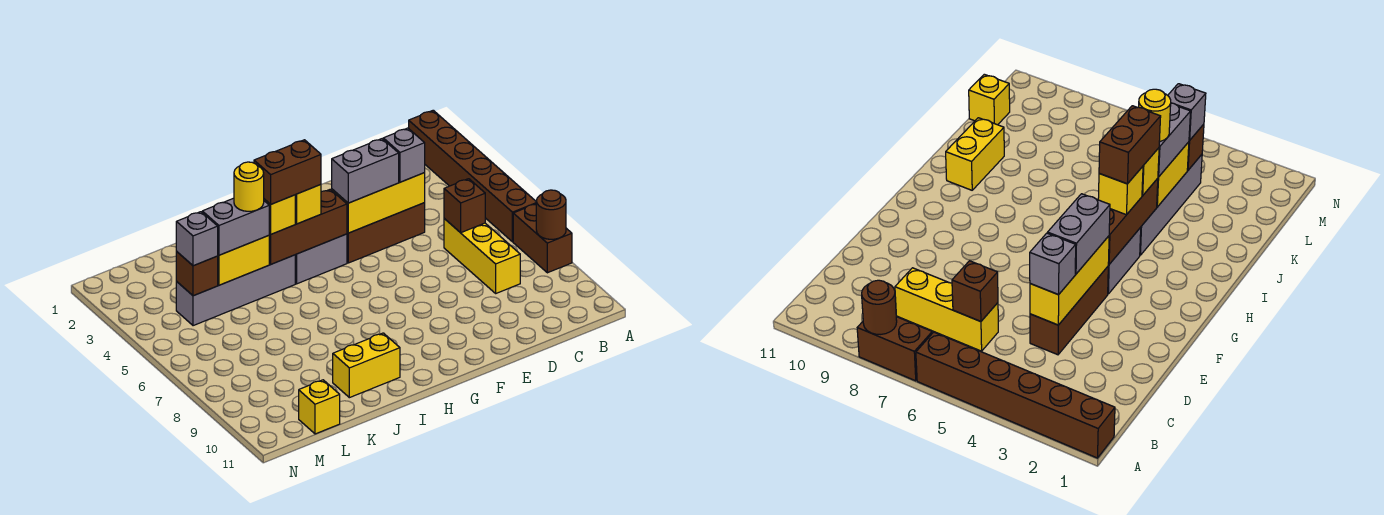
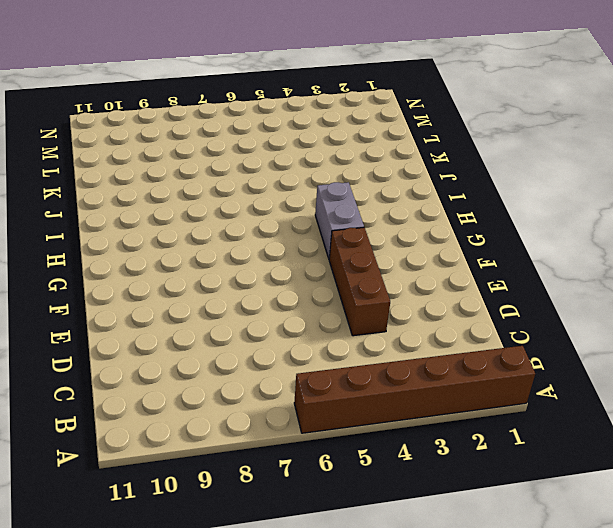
none -> brown 1x2 brick [513,204,572,273]
none -> yellow 1x3 brick [444,219,520,293]
none -> grey 1x4 brick [176,255,295,326]

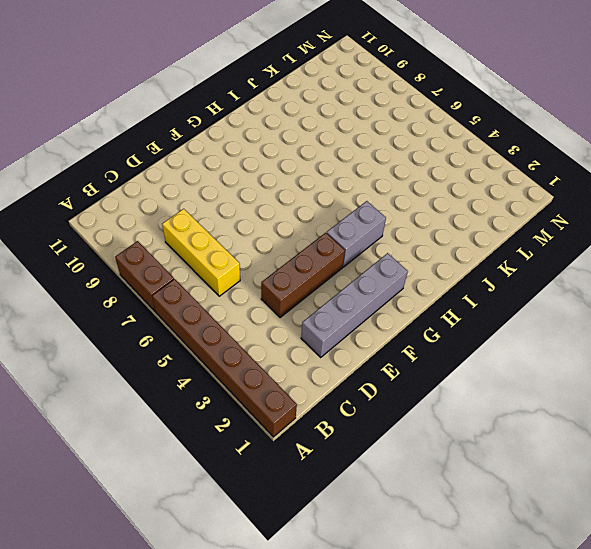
grey 1x4 brick [301,253,408,357] -> grey 1x4 brick moved to [176,255,295,326]
none -> yellow 1x2 brick [333,333,400,398]
none -> yellow 1x1 brick [299,380,340,434]
none -> brown 1x1 round brick [536,190,566,239]

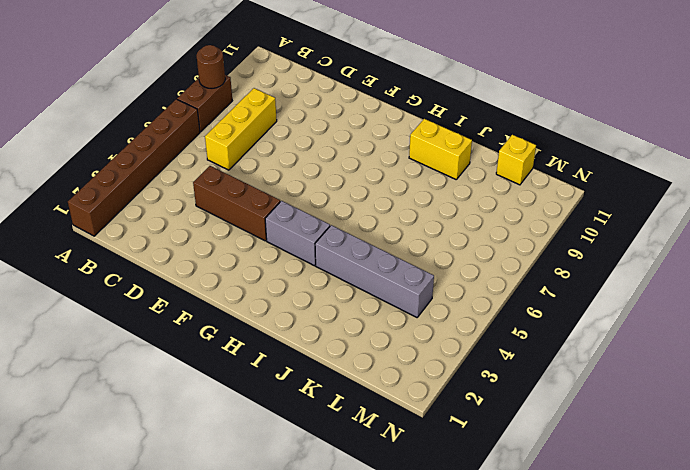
none -> brown 1x1 brick [444,179,485,233]
none -> yellow 1x3 brick [332,173,425,233]
none -> brown 1x3 brick [269,189,347,264]

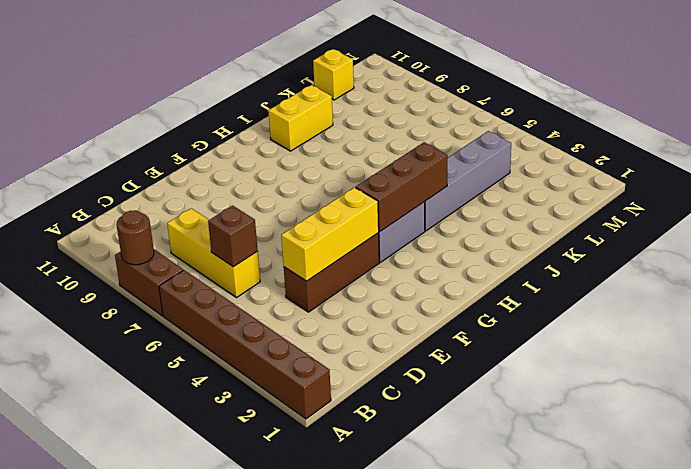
none -> yellow 1x2 brick [218,235,269,285]
none -> brown 1x1 brick [176,252,218,296]
none -> grey 1x1 brick [383,128,425,182]

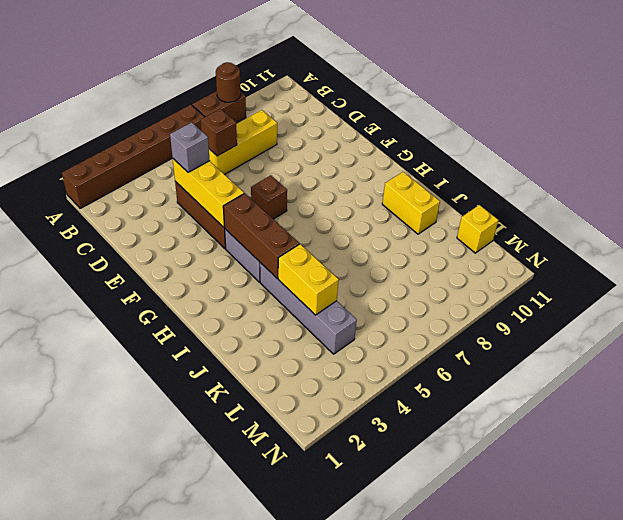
brown 1x1 brick [251,175,287,219] -> brown 1x1 brick moved to [176,252,218,296]
none -> grey 1x2 brick [332,139,399,203]
none -> yellow 1x1 brick [295,185,321,224]
none -> yellow 1x1 brick [264,195,295,234]

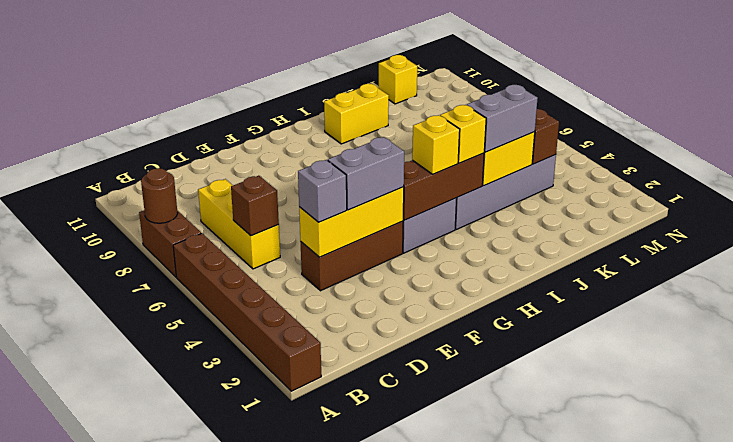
none -> grey 1x1 brick [176,212,218,266]
none -> brown 1x2 brick [254,140,321,204]
none -> yellow 1x1 round brick [234,162,264,211]

